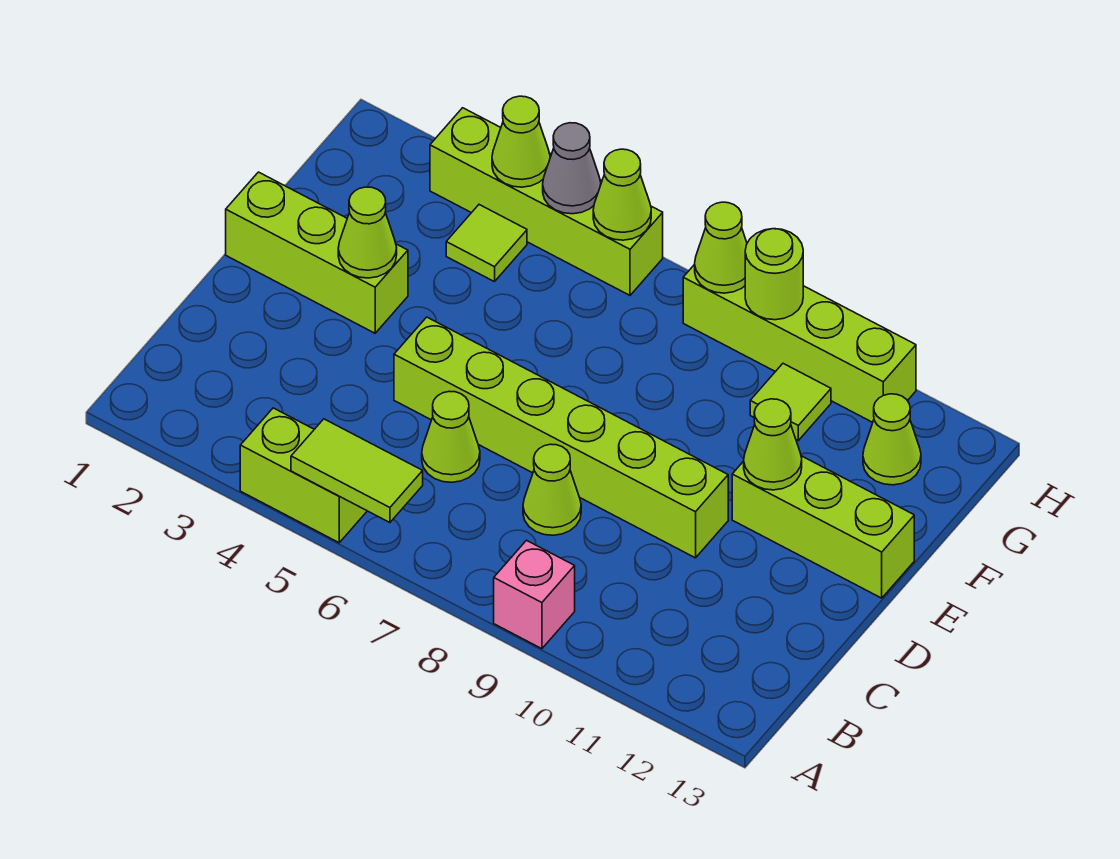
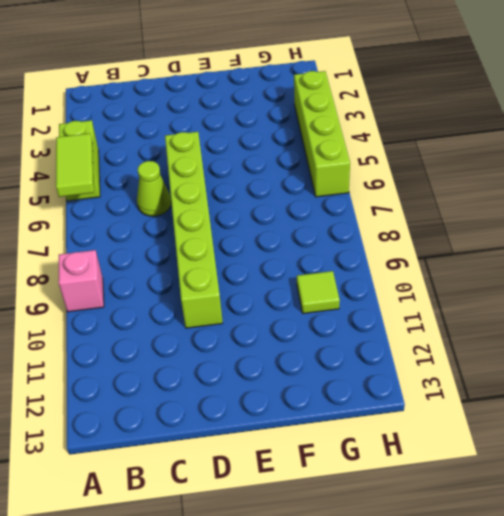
none -> lime 1x1 cone [523,444,581,535]
none -> lime 1x3 brick [226,172,408,333]
none -> lime 1x3 brick [732,456,914,598]

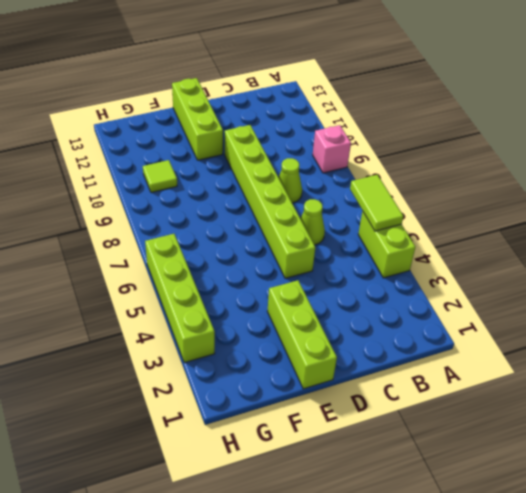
none -> lime 1x1 tile [446,205,527,282]
none -> lime 1x1 cone [863,394,921,485]
none -> lime 1x4 brick [683,264,916,422]

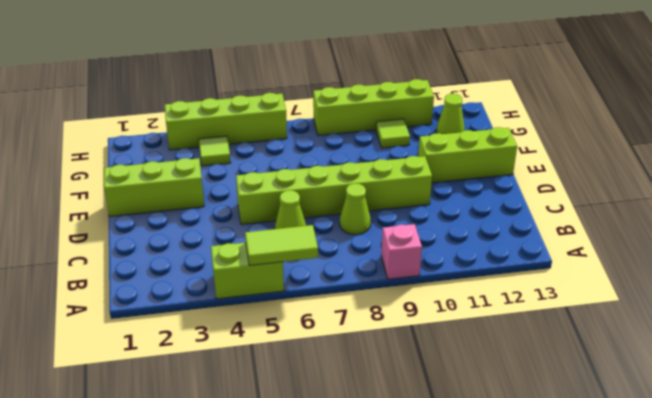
none -> lime 1x1 cone [338,187,397,278]
none -> lime 1x1 cone [744,399,802,490]
none -> lime 1x1 cone [492,96,550,187]

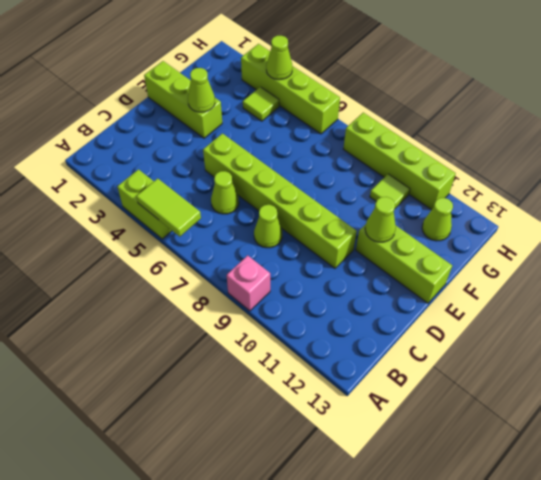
none -> grey 1x1 cone [543,123,601,214]
none -> lime 1x1 cone [593,149,651,240]
none -> lime 1x1 cone [695,202,747,293]

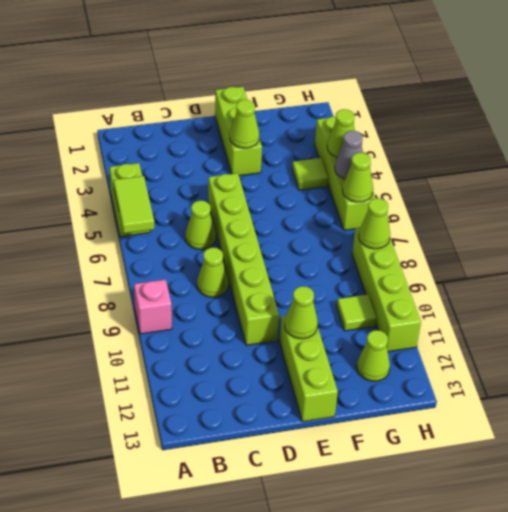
none -> lime 1x1 round brick [745,229,803,320]

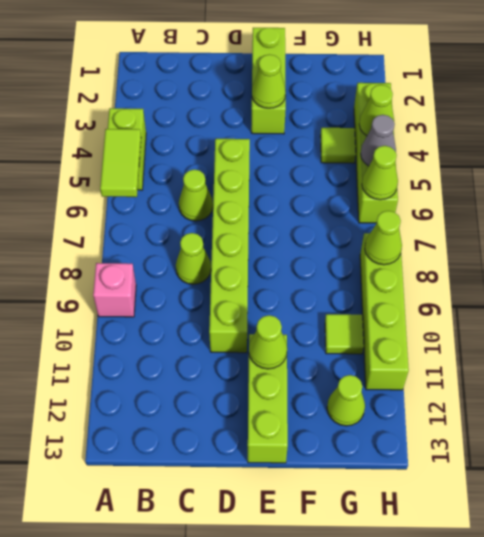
none -> lime 1x1 round brick [745,229,803,320]

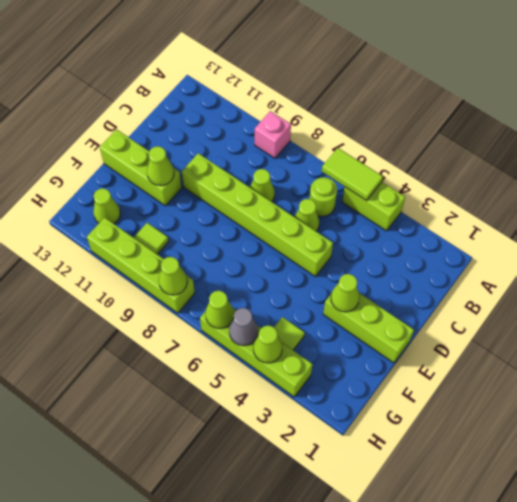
lime 1x1 round brick [310,177,337,216] -> lime 1x1 round brick moved to [745,229,803,320]

